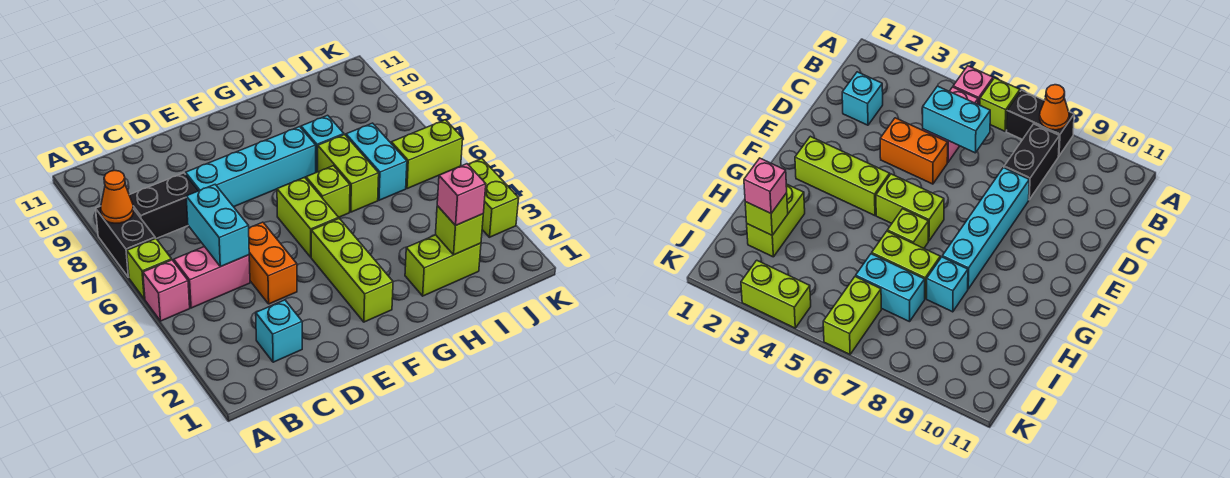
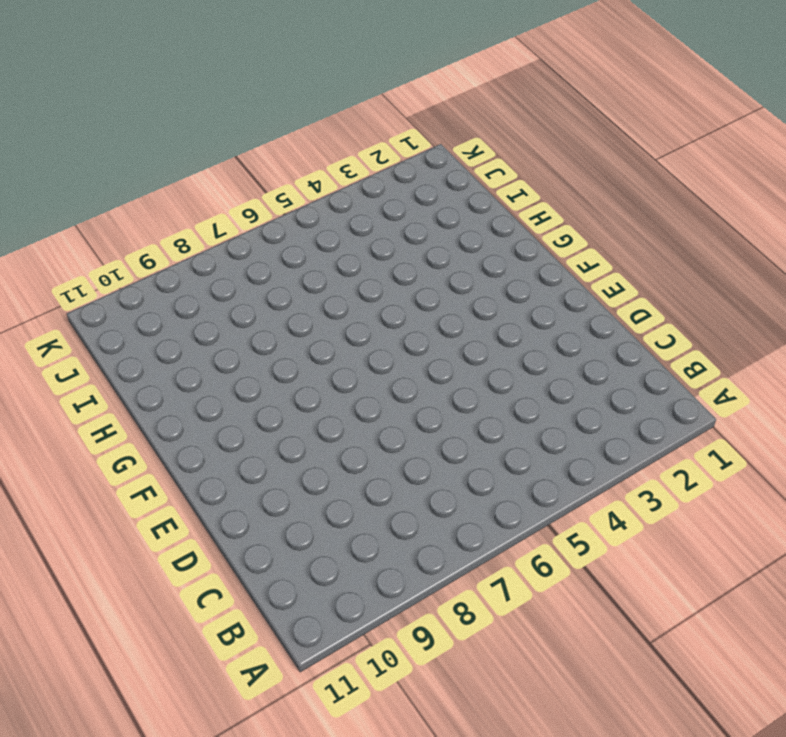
none -> pink 1x1 brick [143,260,190,321]
none -> lime 1x1 brick [127,238,172,299]
none -> black 1x2 brick [96,206,155,277]

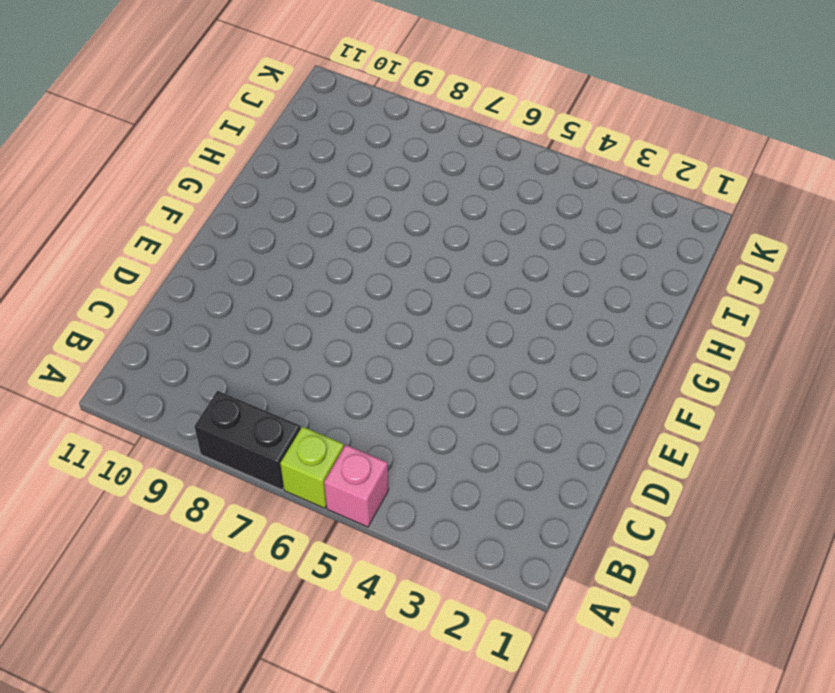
none -> pink 1x2 brick [174,246,250,308]
none -> black 1x2 brick [129,173,198,239]
none -> cyan 1x1 brick [256,300,302,362]

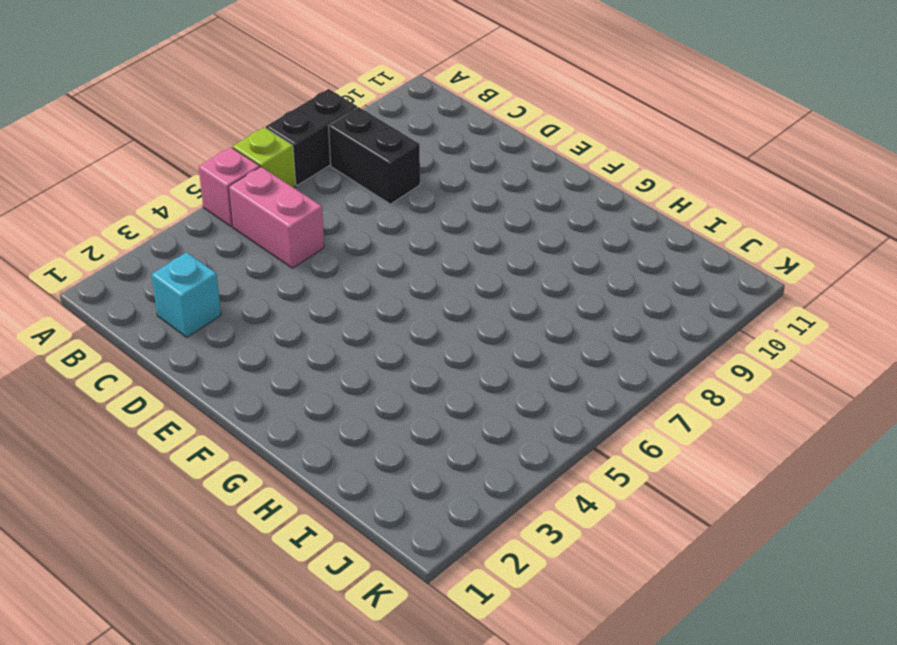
none -> orange 1x2 brick [249,222,297,304]
none -> cyan 1x4 brick [186,127,316,207]
none -> lime 1x3 brick [311,218,393,322]

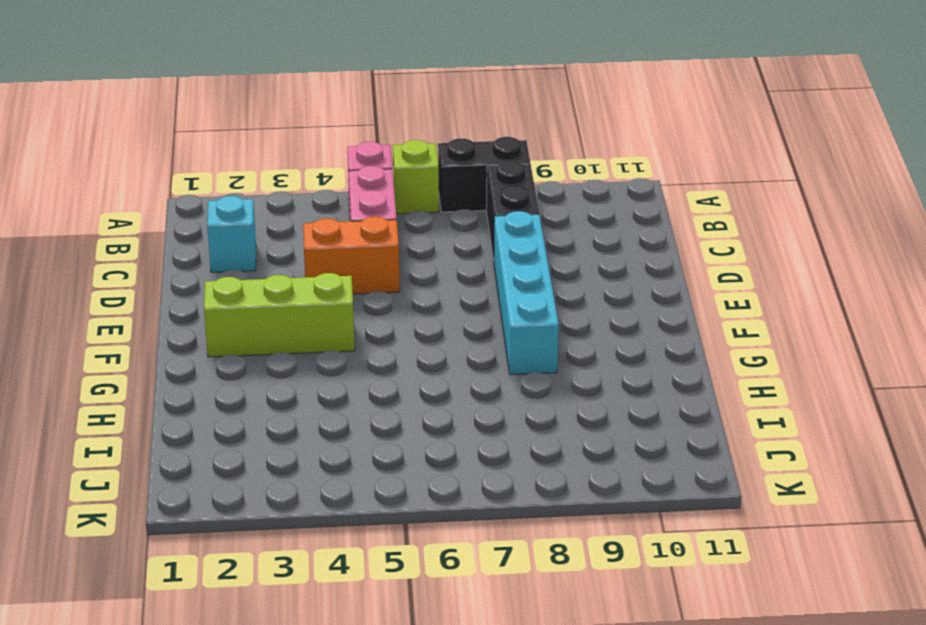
none -> lime 1x2 brick [277,178,339,257]
none -> lime 1x1 brick [306,166,350,217]
none -> lime 1x2 brick [405,235,481,296]

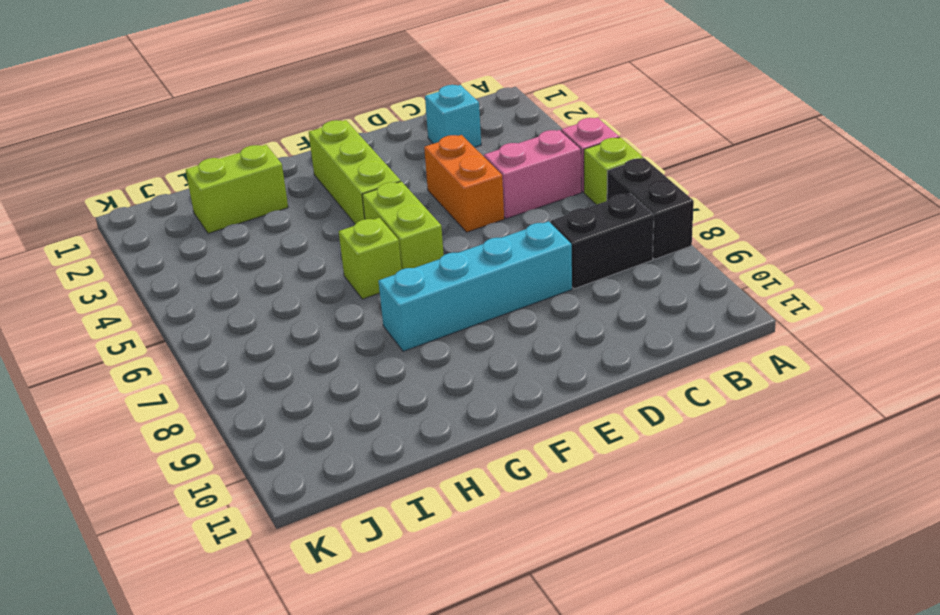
none -> lime 1x2 brick [318,135,379,212]
none -> cyan 1x1 brick [301,115,344,172]
none -> cyan 1x2 brick [346,123,407,200]

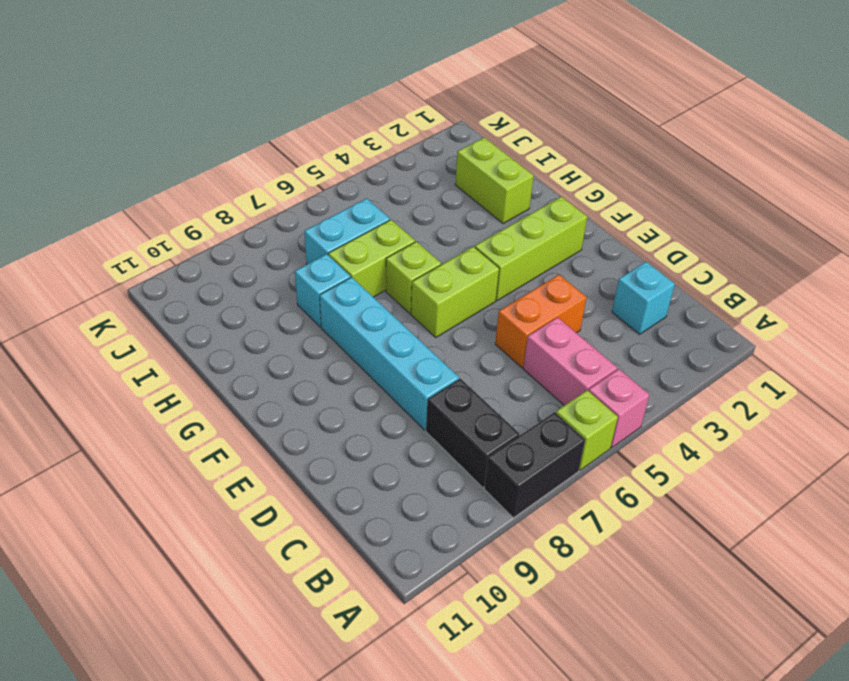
none -> lime 1x2 brick [391,120,463,189]
none -> lime 1x2 brick [468,159,519,237]
none -> orange 1x1 cone [101,171,133,223]

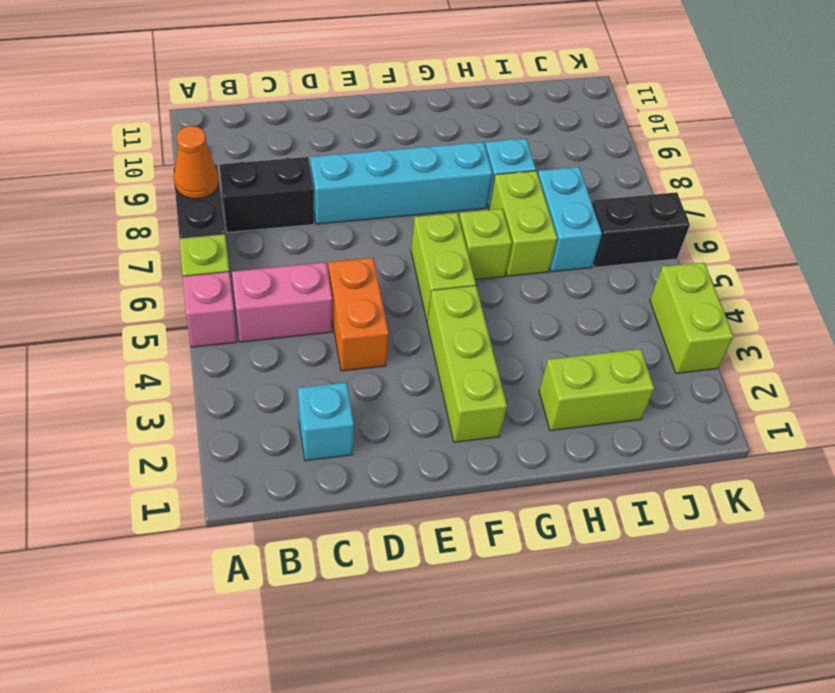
black 1x2 brick [592,192,690,267] -> lime 1x2 brick [391,120,463,189]
none -> cyan 1x2 brick [186,185,249,267]
none -> lime 1x1 brick [436,206,483,255]
none -> pink 1x1 brick [437,164,486,226]

